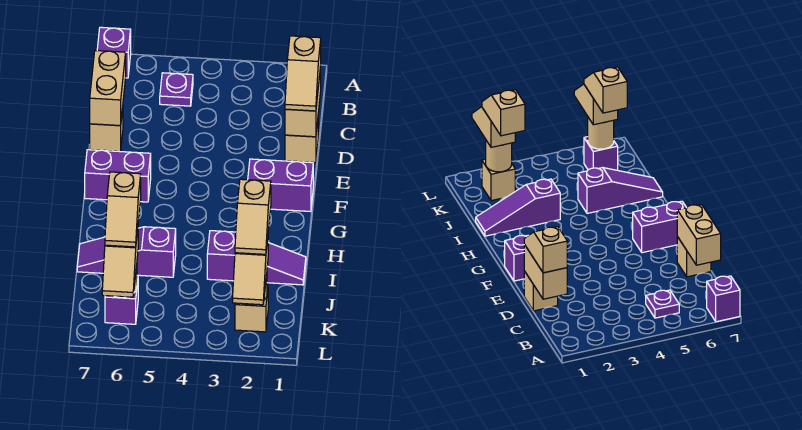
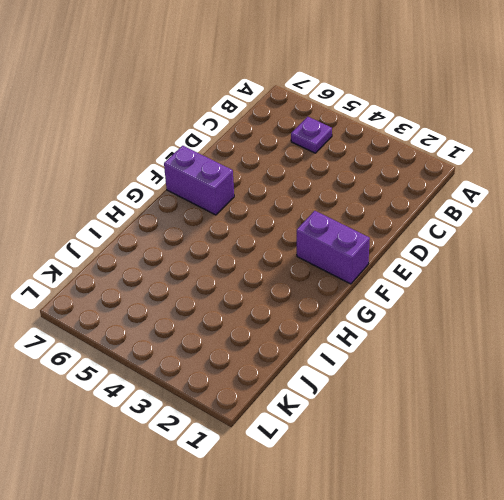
none -> purple 1x1 brick [97,27,131,78]
none -> tan 1x1 brick [285,122,318,163]
none -> tan 1x1 brick [90,108,123,151]

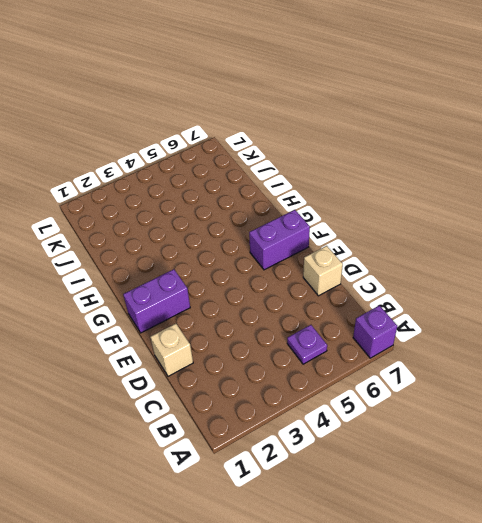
none -> purple 1x3 slope [207,231,306,285]
none -> purple 1x3 slope [77,227,176,277]
none -> tan 1x1 brick [235,283,268,332]

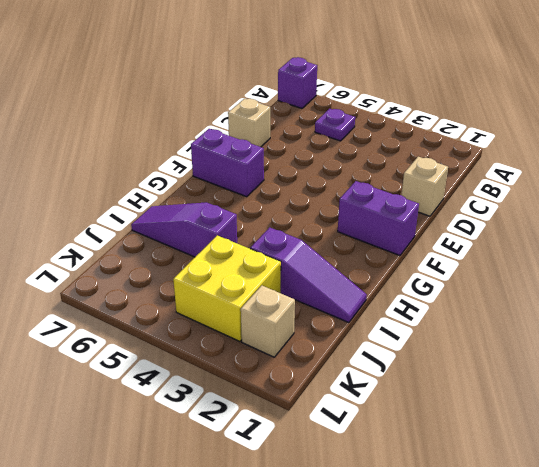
yellow 2x2 brick [173,235,281,341] -> none
none -> purple 1x1 brick [105,276,138,324]
none -> tan 1x2 brick [285,67,321,137]
none -> tan 1x2 brick [90,51,126,126]

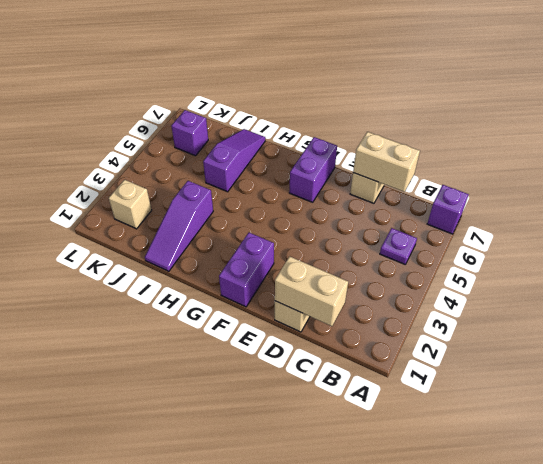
none -> tan 1x1 round brick [486,141,512,172]
none -> tan 1x1 round brick [588,118,614,149]
none -> tan 1x2 slope [285,36,321,111]

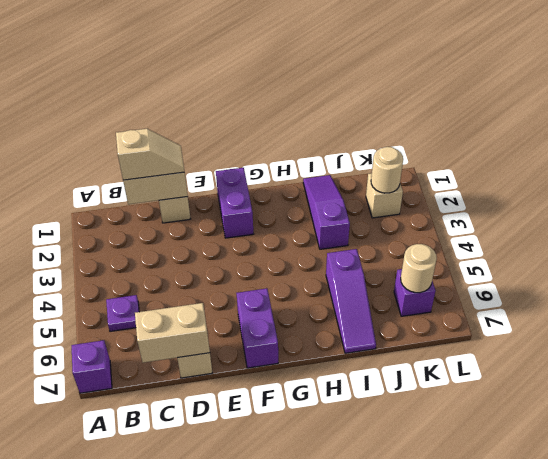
none -> tan 1x2 slope [233,240,268,305]
none -> tan 1x2 slope [102,231,138,297]
none -> tan 1x2 slope [235,179,271,254]

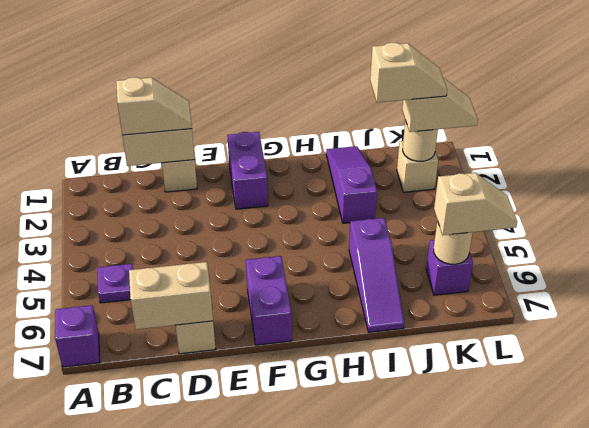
none -> tan 1x2 slope [105,172,141,247]

